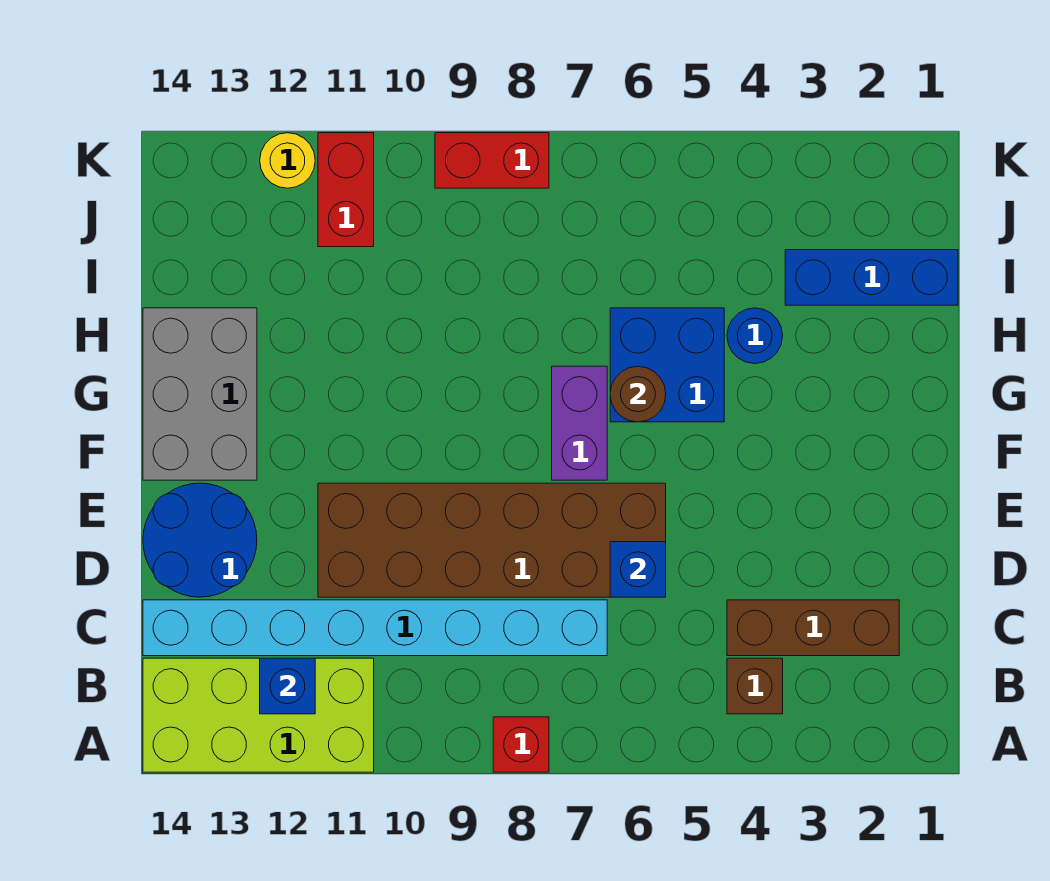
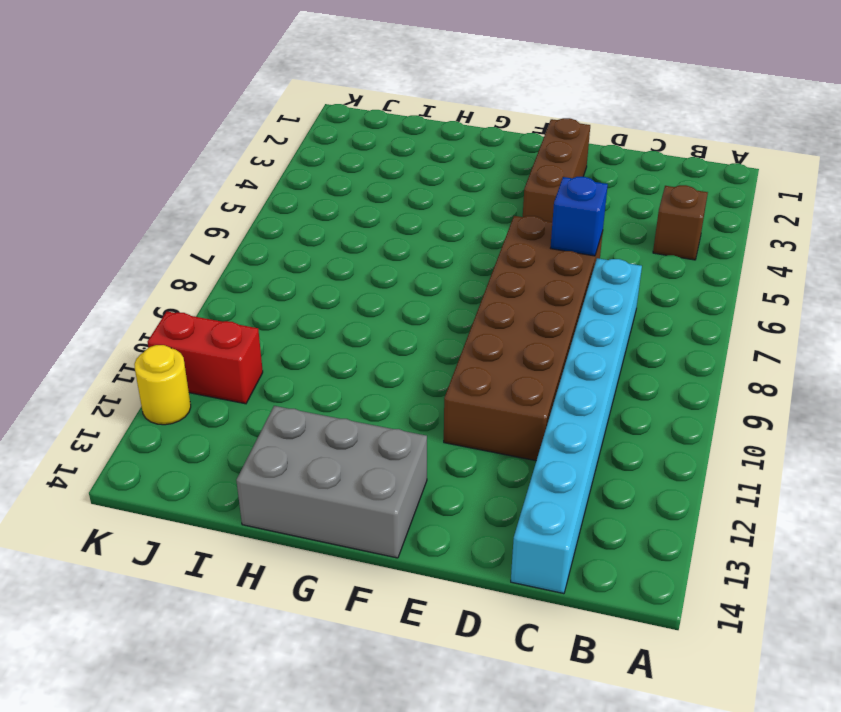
brown 1x3 brick [523,118,590,222] -> brown 1x3 brick moved to [727,600,899,656]
none -> red 1x1 brick [493,717,549,772]
none -> lime 2x4 brick [143,658,374,772]
none -> blue 2x2 round brick [143,483,257,597]

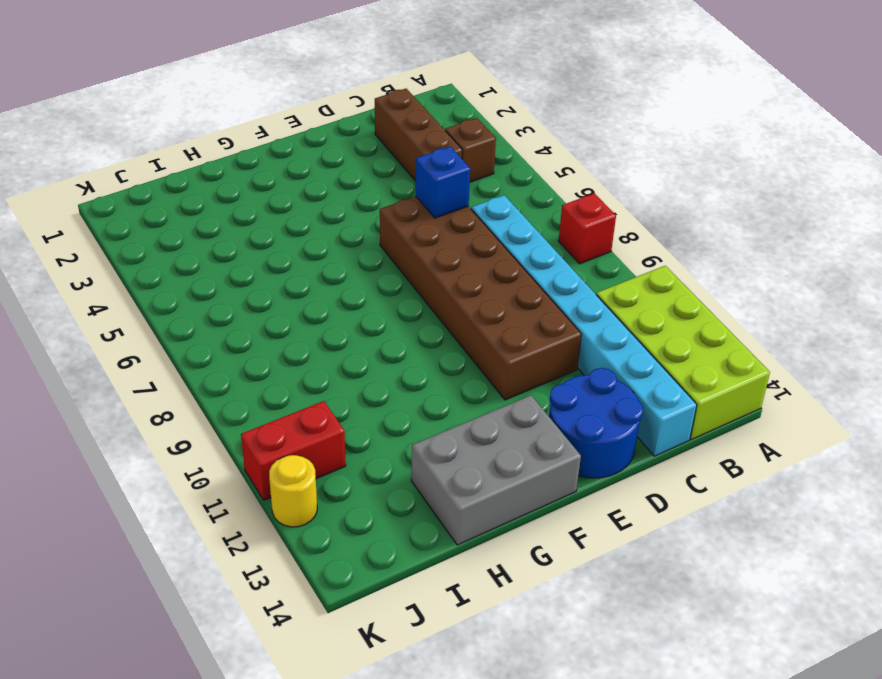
none -> purple 1x2 brick [552,366,607,480]
none -> blue 2x2 brick [610,308,724,422]
none -> blue 1x1 round brick [727,308,783,364]

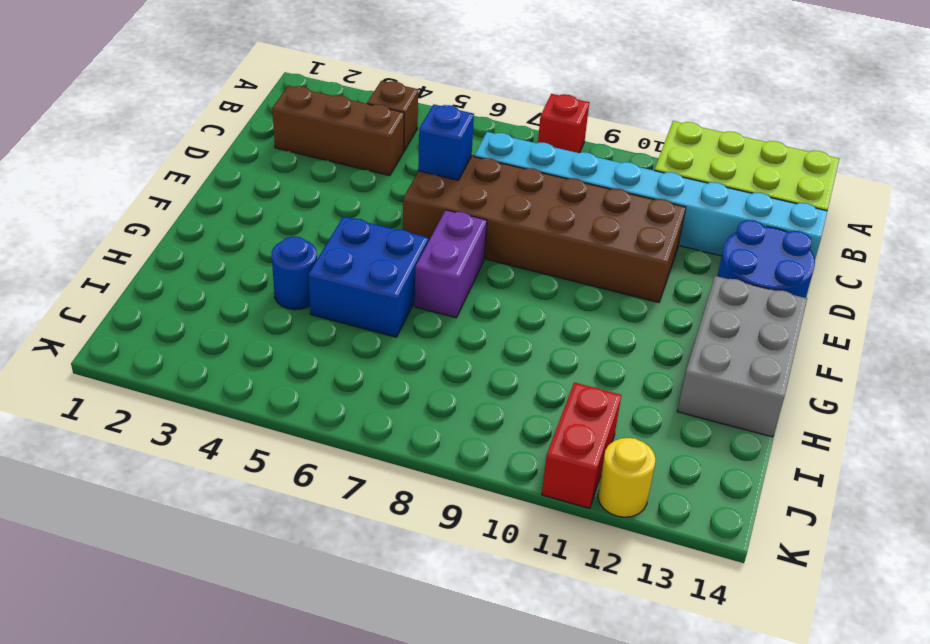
none -> blue 1x3 brick [785,250,958,305]
none -> red 1x2 brick [435,133,549,188]
none -> blue 1x1 brick [260,658,315,714]

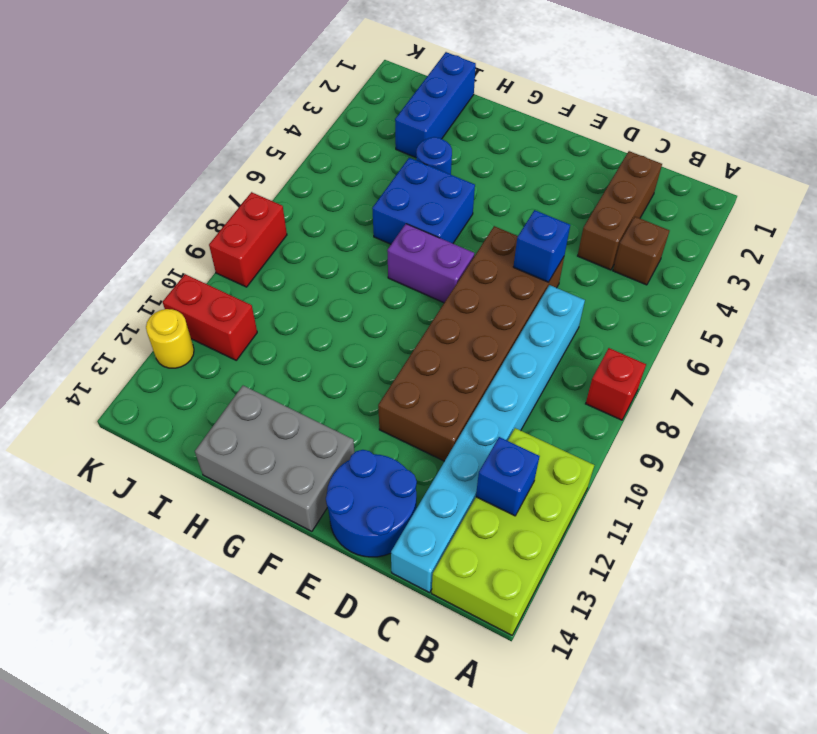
none -> brown 1x1 round brick [610,366,666,422]

